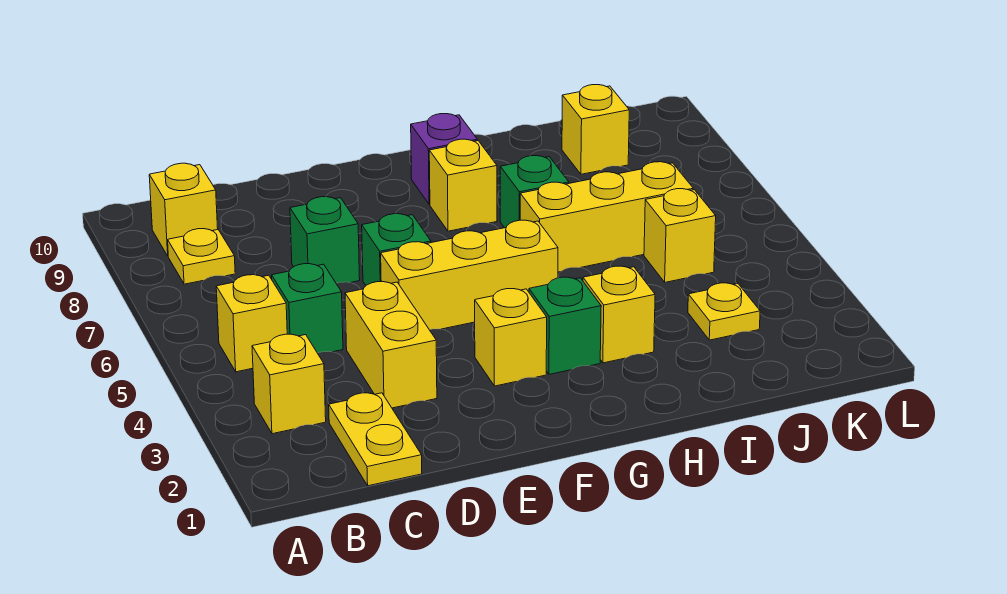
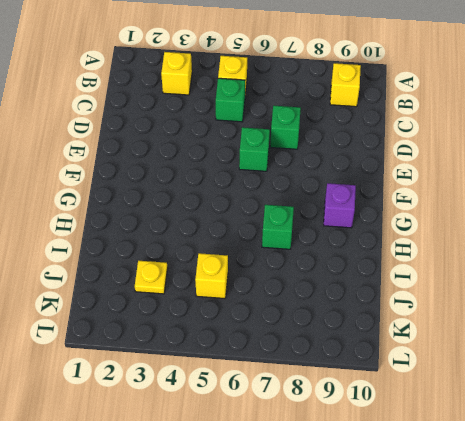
none -> yellow 1x1 plate [168,229,235,284]
none -> yellow 1x2 plate [329,393,422,486]
none -> yellow 1x2 brick [345,282,437,408]

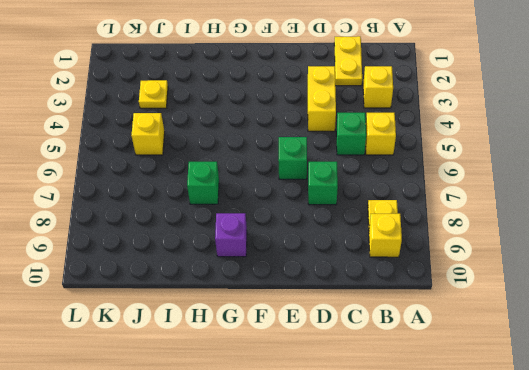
none -> yellow 1x3 brick [381,220,558,330]
none -> yellow 1x1 brick [475,289,547,386]
none -> green 1x1 brick [529,277,601,374]

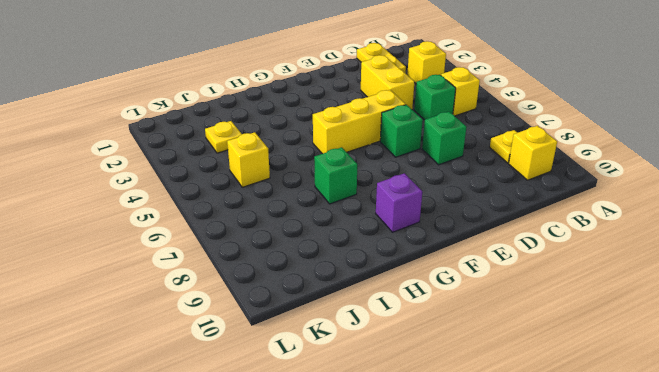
none -> yellow 1x1 brick [475,289,547,386]
none -> green 1x1 brick [529,277,601,374]
none -> yellow 1x1 brick [429,139,497,231]

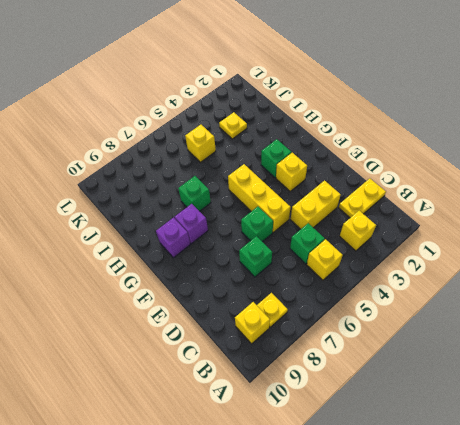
purple 1x1 brick [175,204,208,244] -> yellow 1x1 brick [429,139,497,231]
none -> yellow 1x1 brick [583,266,655,363]
none -> yellow 1x3 brick [520,162,693,272]
none -> yellow 1x1 brick [562,85,629,174]

